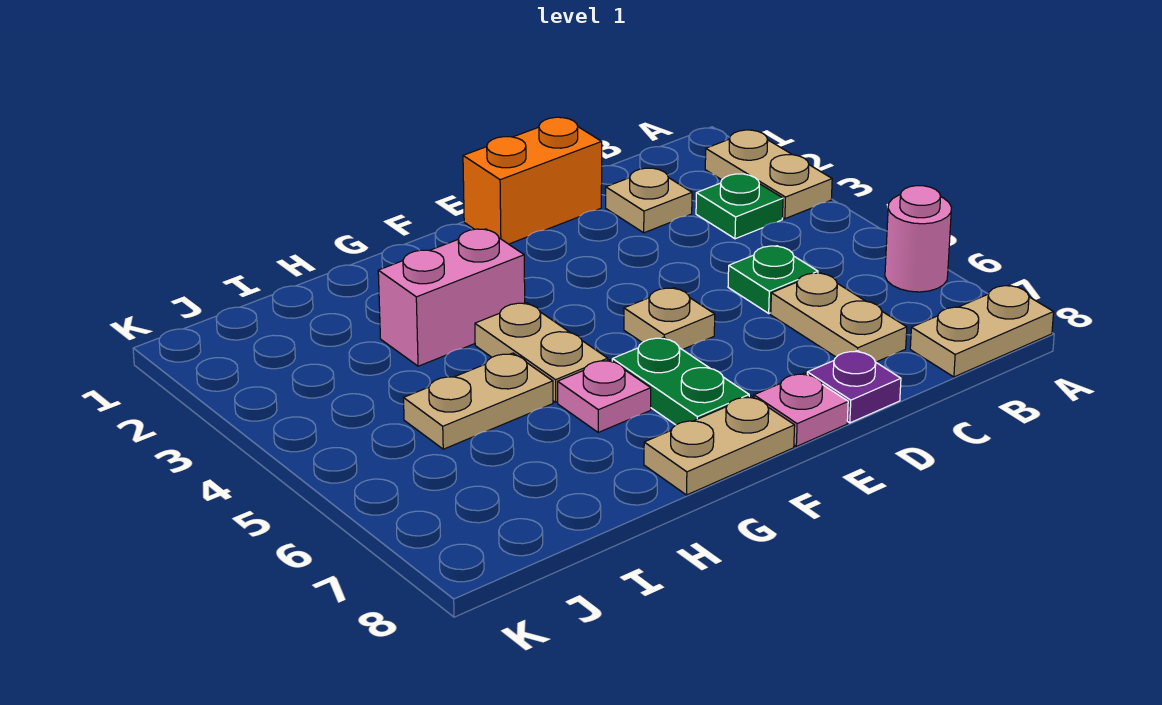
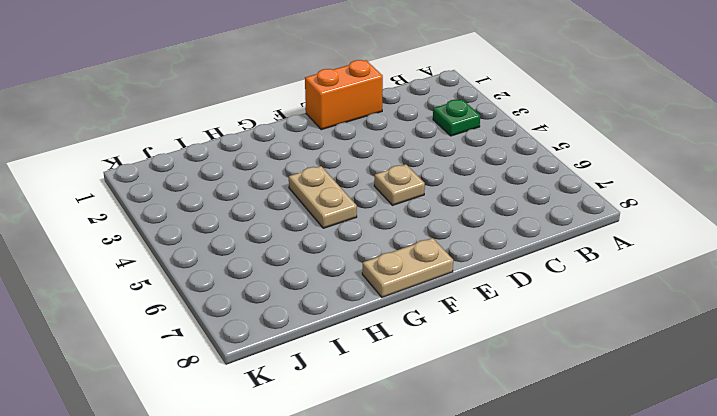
none -> tan 1x2 plate [705,130,832,219]
none -> pink 1x1 round brick [885,186,951,292]
none -> tan 1x2 plate [910,285,1054,377]

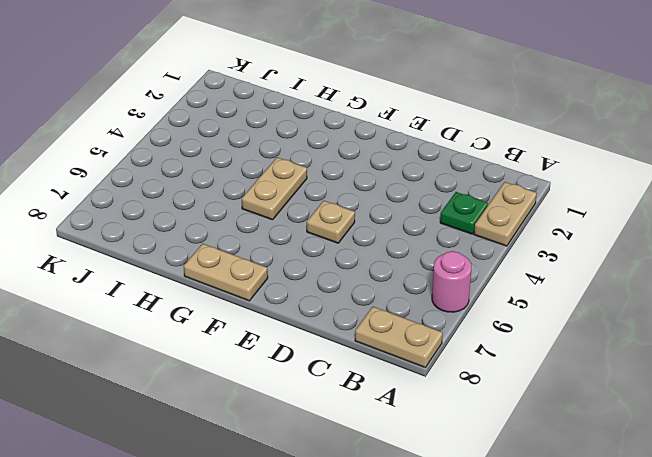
none -> tan 1x1 plate [606,168,692,233]
none -> green 1x1 plate [728,246,818,313]
none -> tan 1x2 plate [771,273,907,362]

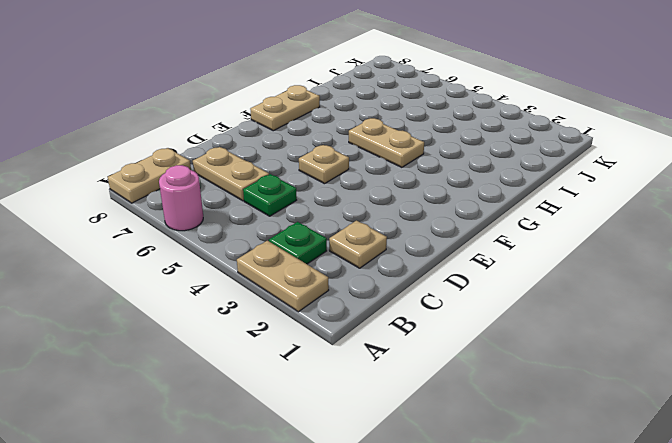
none -> orange 1x2 brick [463,117,602,244]
none -> purple 1x1 plate [807,350,901,423]
none -> pink 1x1 plate [754,373,848,446]

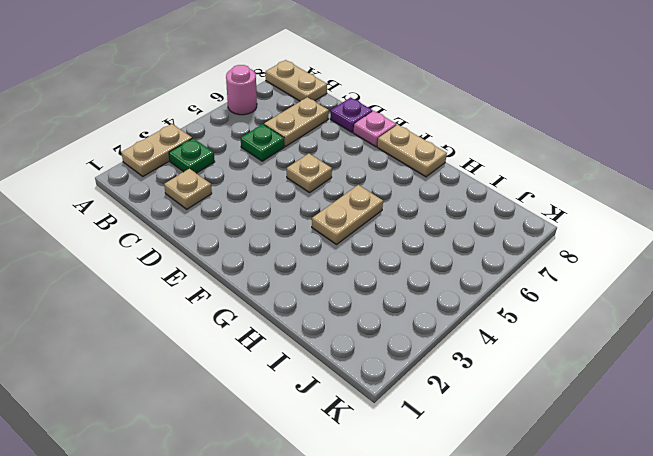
none -> orange 1x2 brick [463,117,602,244]
none -> green 1x2 plate [612,337,749,425]
none -> pink 1x2 brick [378,229,525,366]

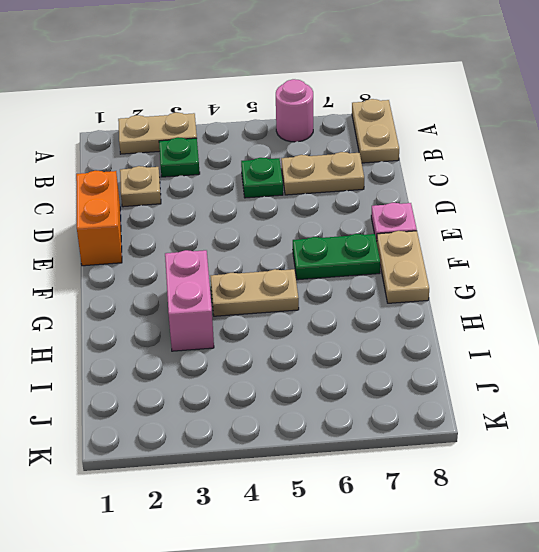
none -> purple 1x1 plate [807,350,901,423]
none -> tan 1x1 plate [624,288,715,350]
none -> pink 1x1 plate [558,360,651,432]

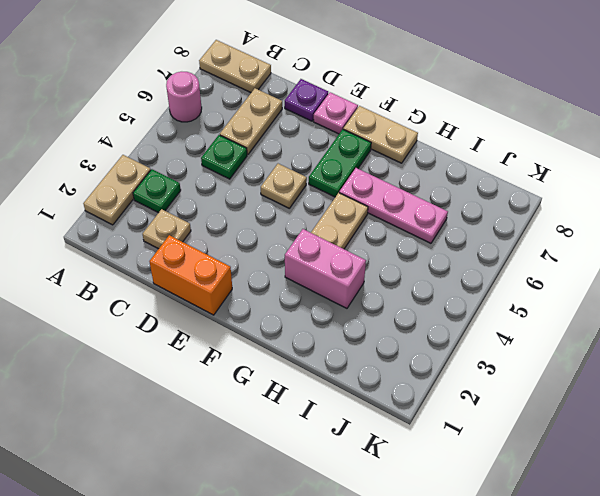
pink 1x3 plate [339,168,448,243] -> pink 1x1 plate [558,360,651,432]
none -> tan 1x2 plate [404,353,553,449]

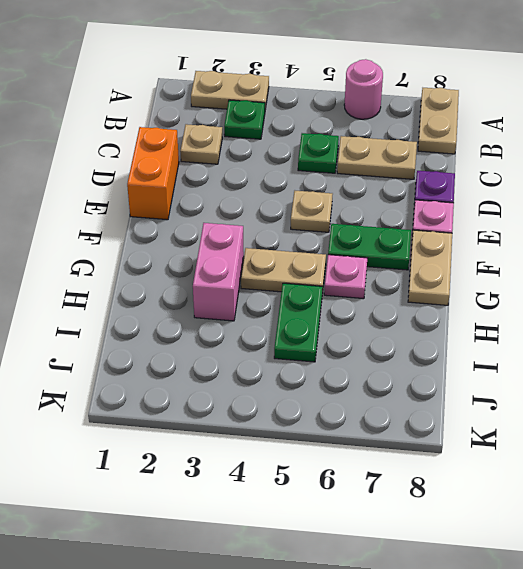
green 1x2 plate [274,283,323,362] -> tan 1x2 plate [404,353,553,449]

